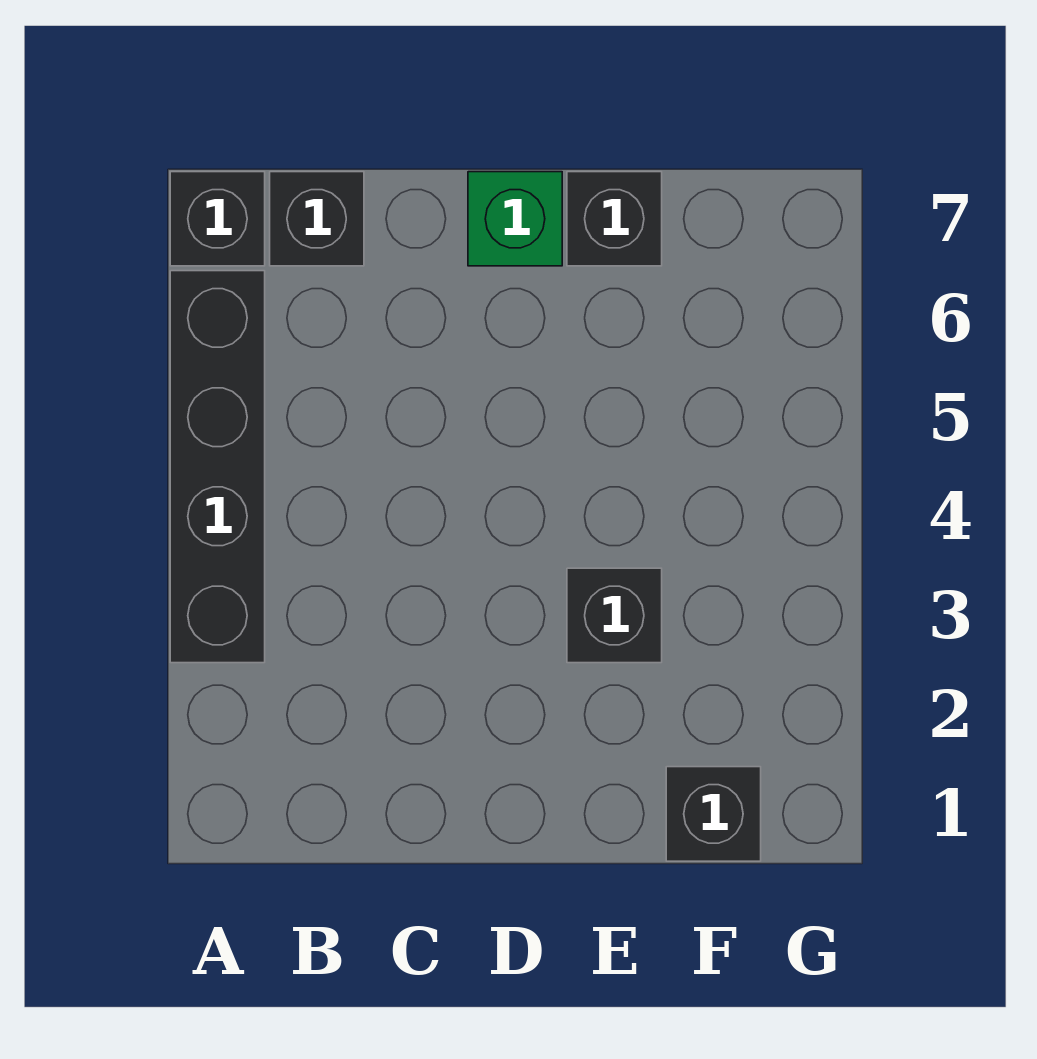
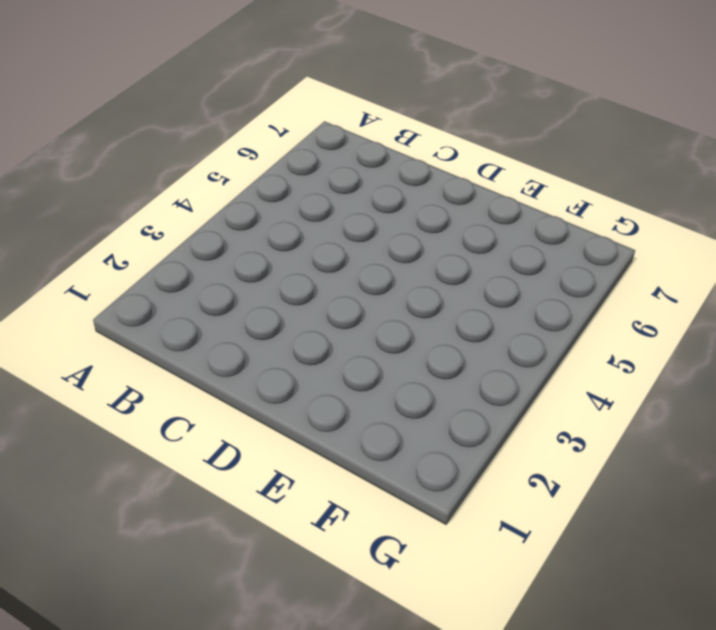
none -> black 1x4 brick [170,271,265,663]
none -> black 1x1 brick [170,172,265,266]

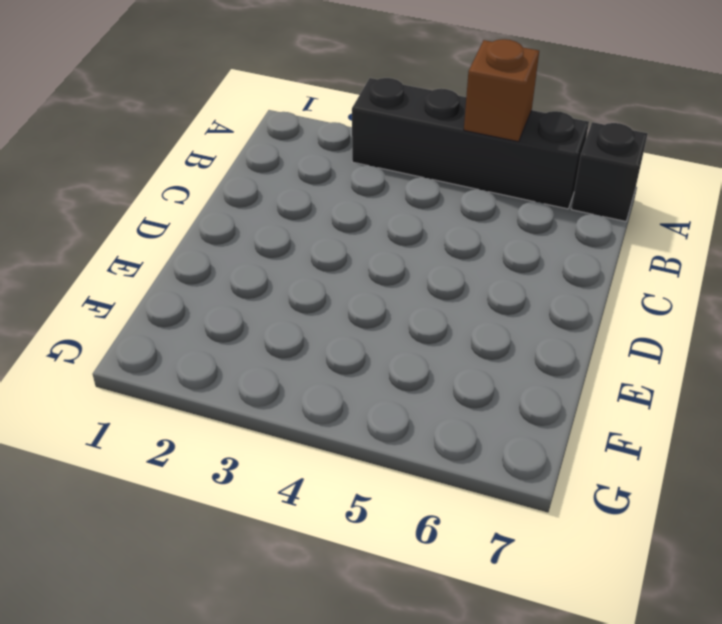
brown 1x1 brick [464,39,539,142] -> none
none -> black 1x1 brick [270,172,364,266]
none -> green 1x1 brick [468,172,562,266]

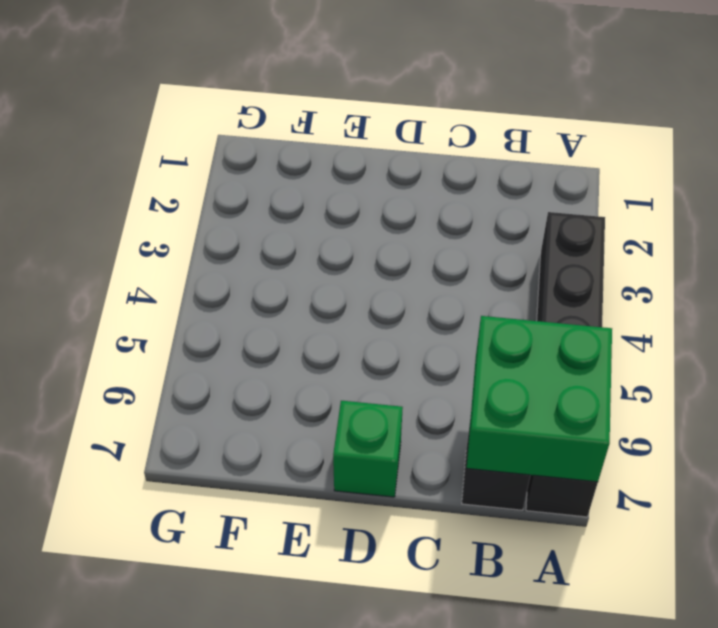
green 2x2 brick [467,316,612,482] -> none
none -> black 1x1 brick [567,568,662,663]
none -> black 1x1 brick [567,172,662,266]

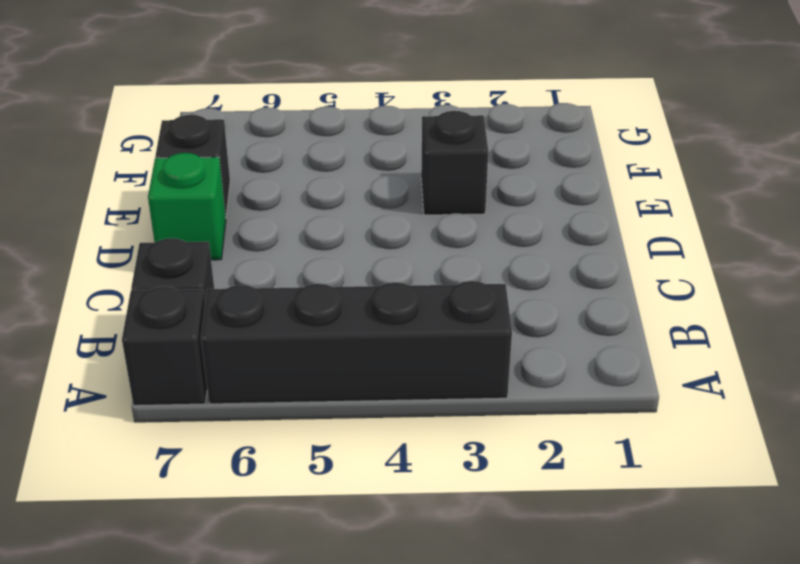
none -> black 1x1 brick [666,767,761,861]

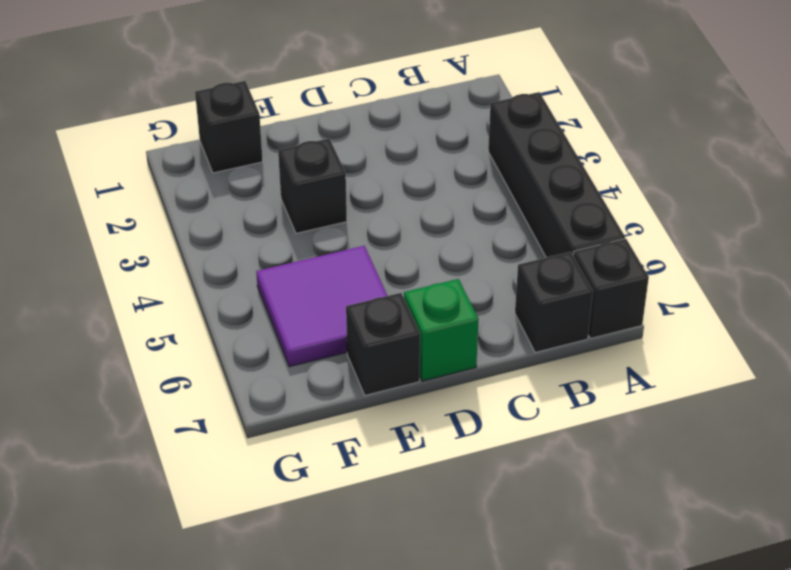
purple 2x2 tile [256,246,387,367] -> none

